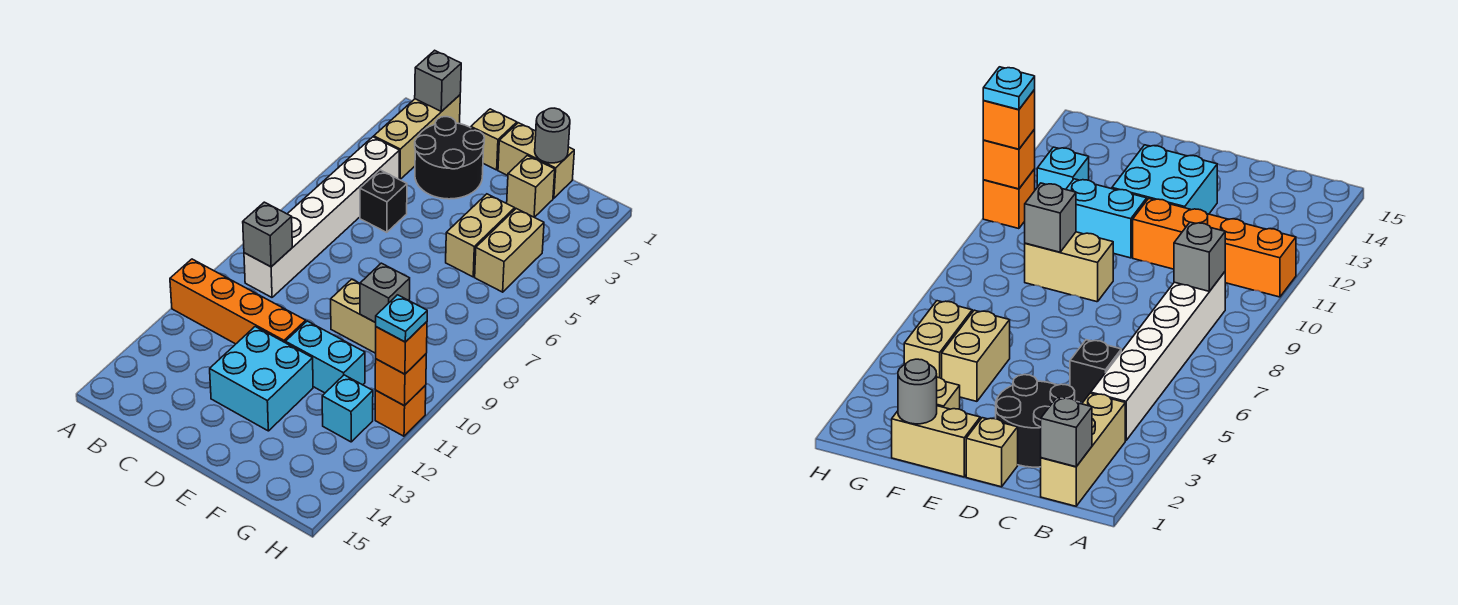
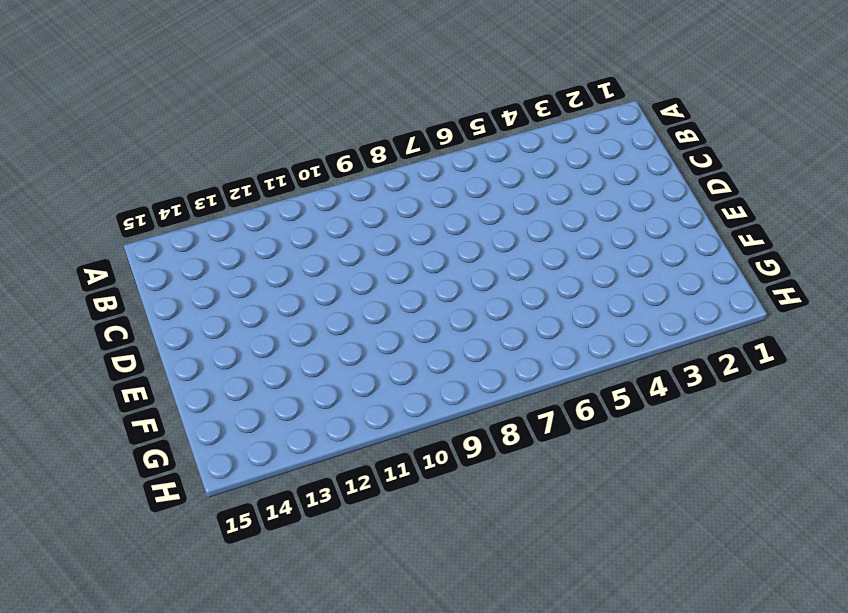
none -> orange 1x4 brick [170,259,306,344]
none -> tan 1x3 brick [374,95,460,180]
none -> white 1x6 brick [244,137,399,297]

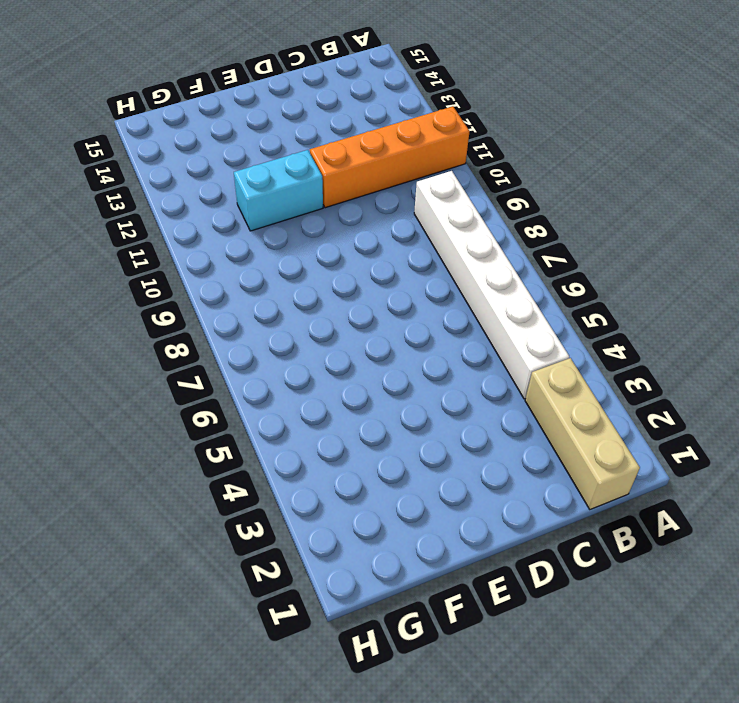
none -> black 2x2 round brick [415,117,485,199]
none -> black 1x1 brick [360,170,407,232]
none -> tan 1x1 brick [471,109,517,170]

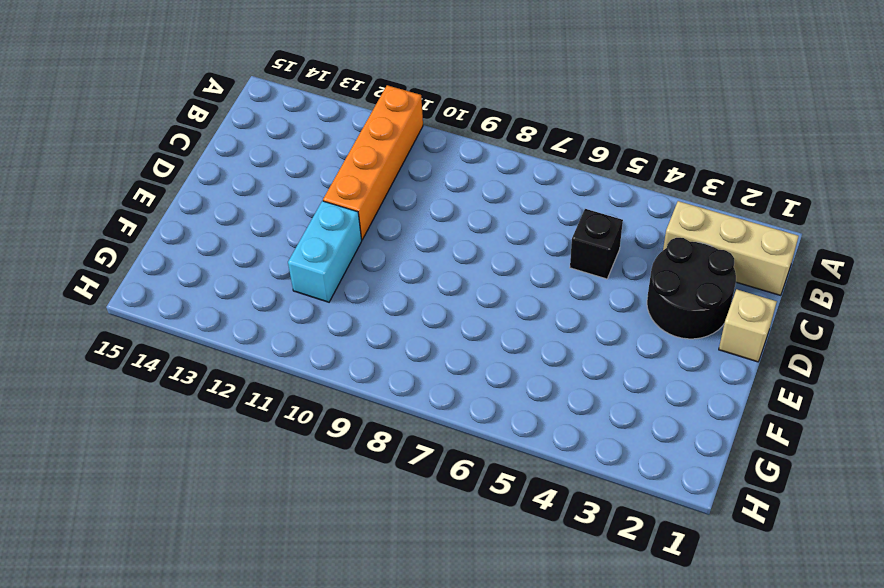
none -> white 1x6 brick [244,137,399,297]
none -> cyan 2x2 brick [210,327,313,431]
none -> tan 1x2 brick [498,123,574,198]

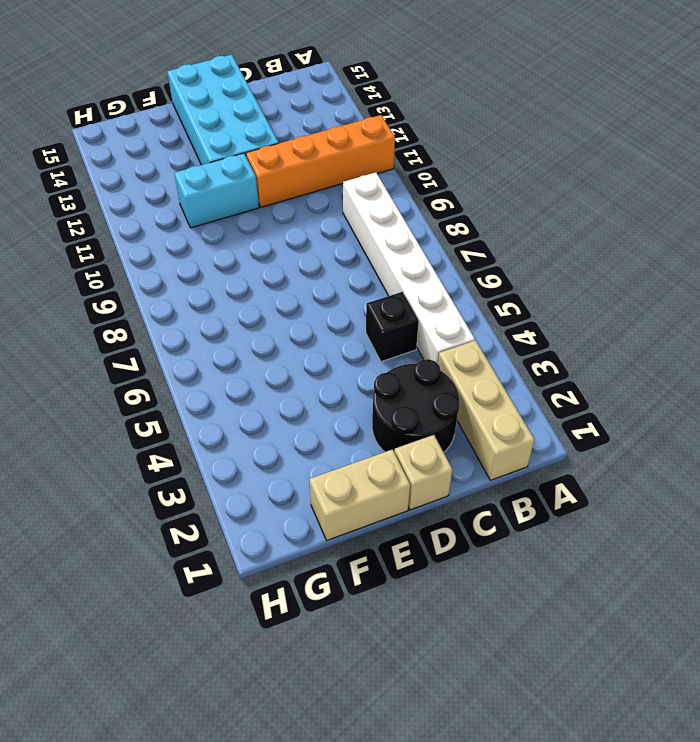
cyan 2x4 brick [167,55,279,165] -> cyan 2x2 brick [210,327,313,431]
none -> tan 1x2 brick [331,279,376,353]
none -> tan 1x1 brick [507,156,555,217]
none -> tan 1x2 brick [446,194,515,277]

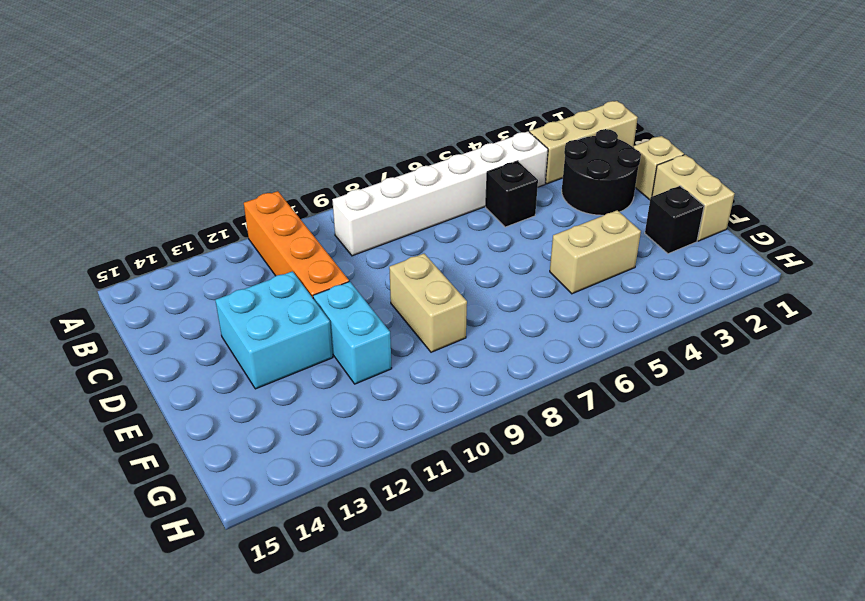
black 1x1 brick [645,186,704,254] -> tan 1x1 brick [507,156,555,217]
none -> tan 1x2 brick [475,209,544,292]
none -> cyan 1x1 brick [322,375,373,442]
none -> orange 1x1 brick [375,385,426,436]

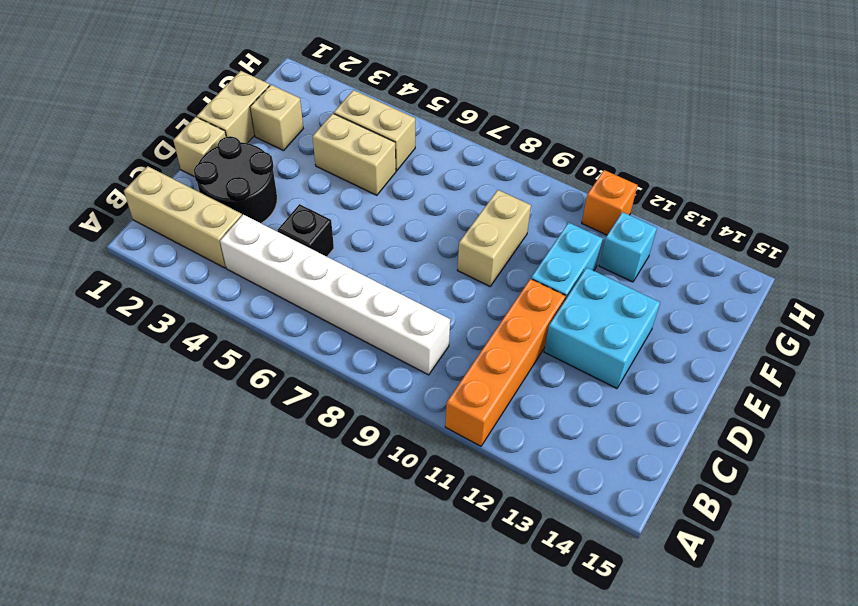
none -> grey 1x1 brick [415,50,461,112]
none -> grey 1x1 brick [243,202,292,267]
none -> grey 1x1 round brick [535,108,570,163]

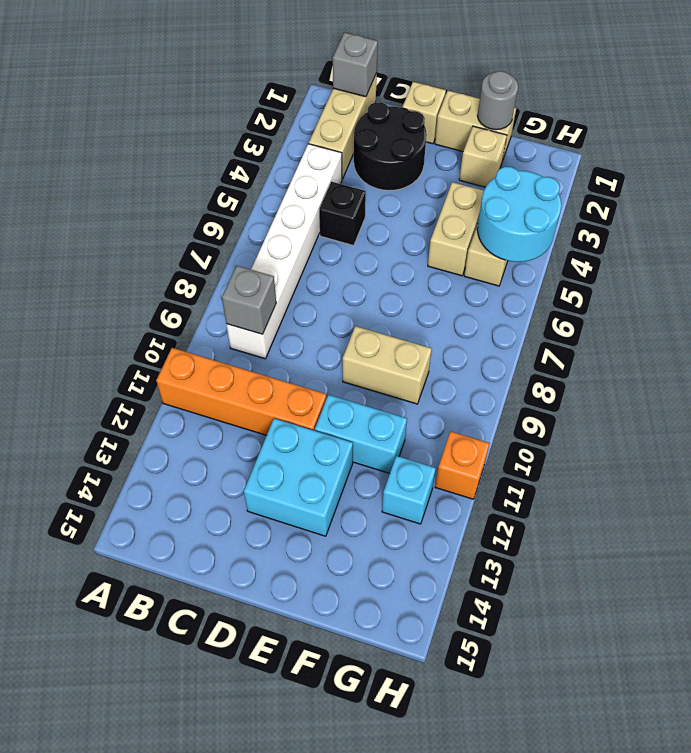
cyan 2x2 round brick [477,167,561,262] -> none
none -> grey 1x1 brick [360,263,410,322]
none -> orange 1x1 brick [375,354,426,406]
none -> orange 1x1 brick [376,322,427,374]

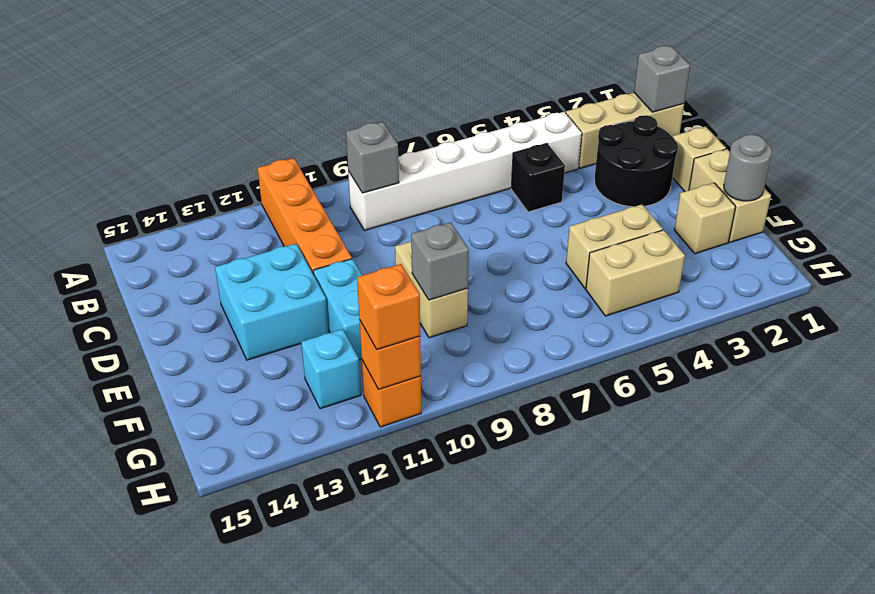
none -> cyan 1x1 plate [375,295,427,342]

